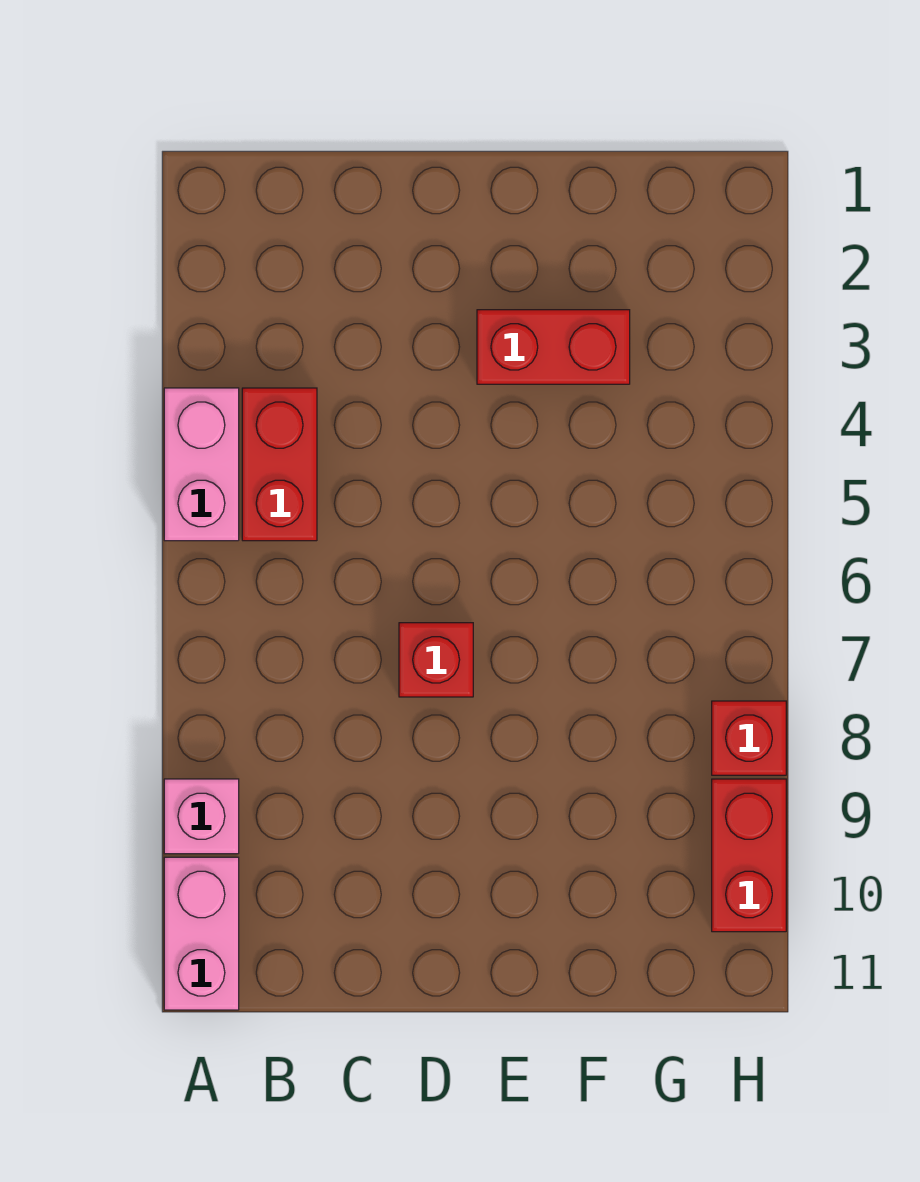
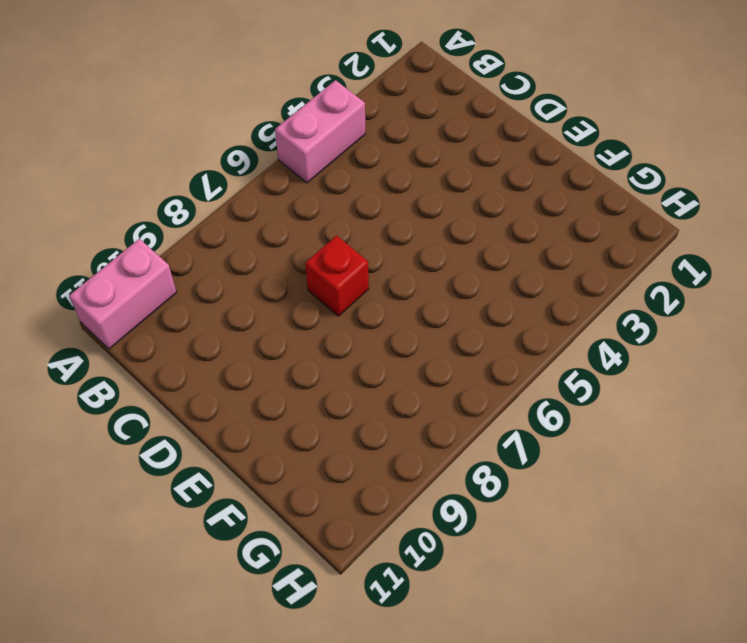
none -> pink 1x1 brick [164,779,239,854]
none -> red 1x2 brick [242,388,317,541]

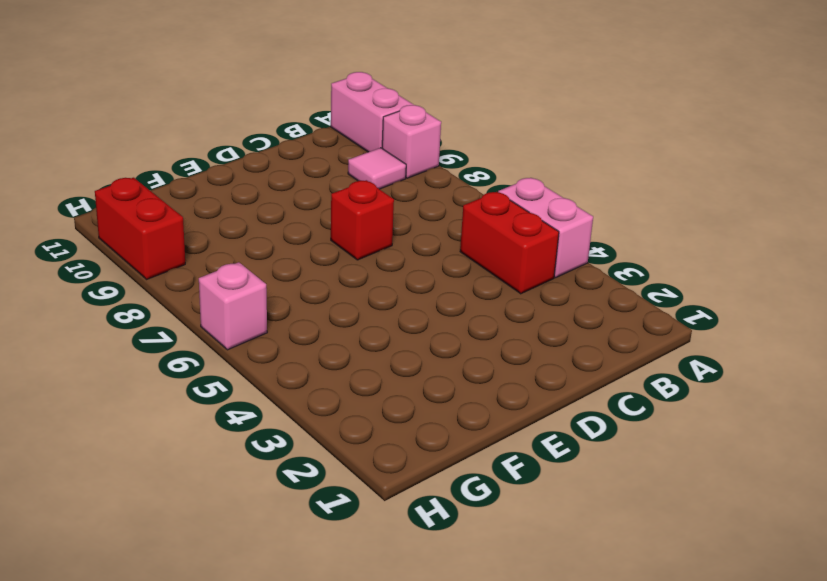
pink 1x1 tile [348,148,406,189] -> none
pink 1x1 brick [199,262,267,350] -> none
none -> red 1x2 brick [477,310,630,384]
none -> red 1x1 brick [712,701,786,775]

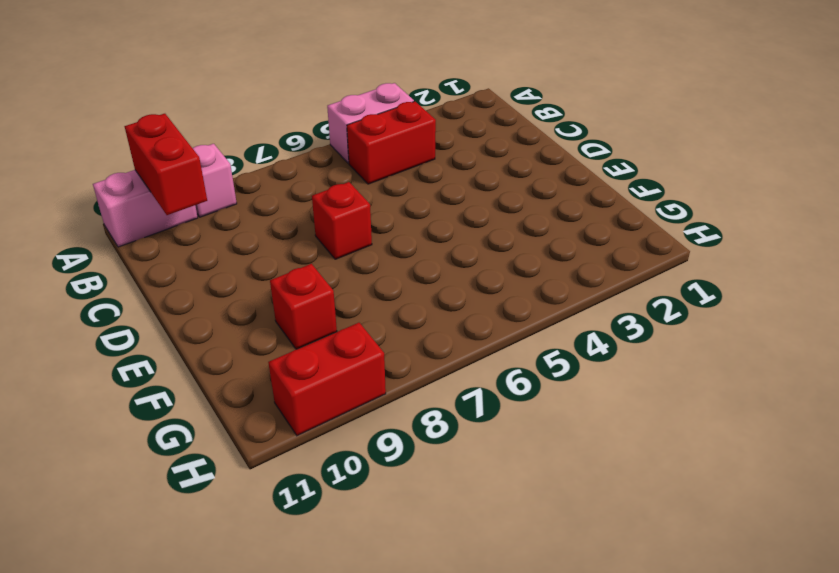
red 1x2 brick [125,114,207,215] -> red 1x2 brick moved to [477,310,630,384]
red 1x1 brick [270,264,337,349] -> red 1x1 brick moved to [712,701,786,775]

